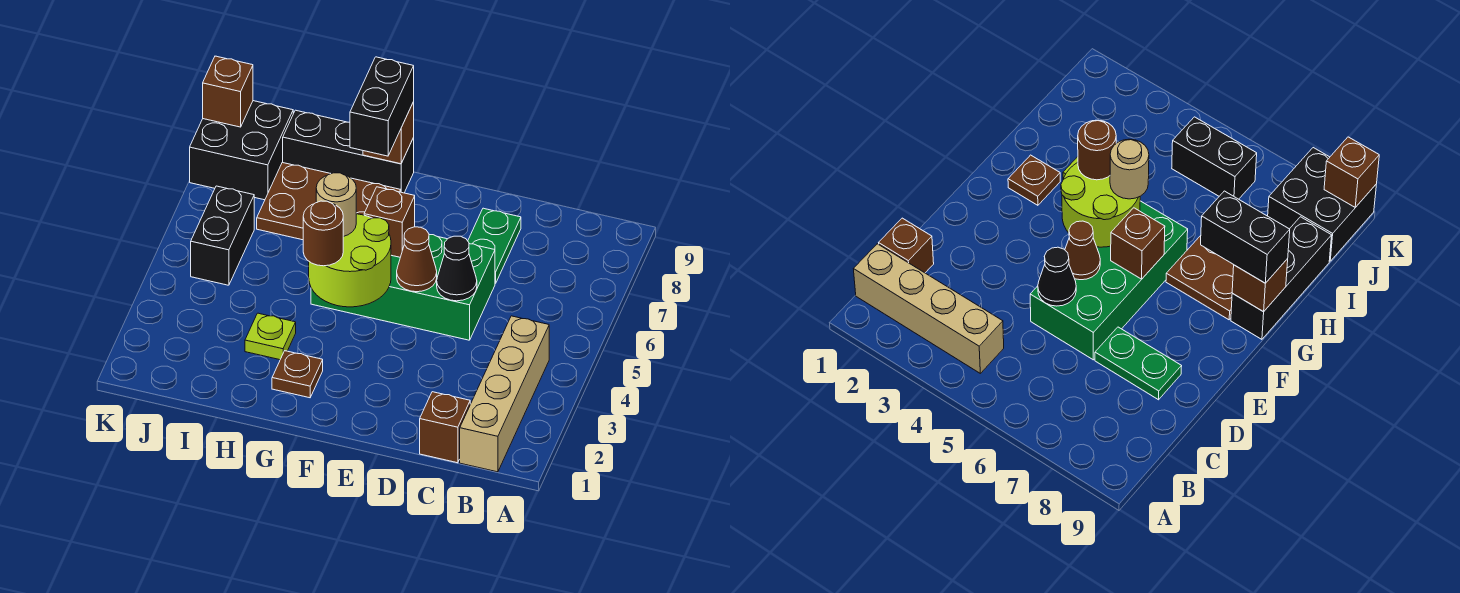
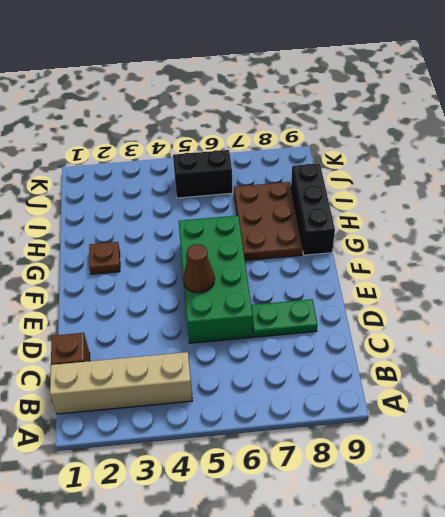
none -> lime 1x1 plate [245,313,296,360]
none -> black 2x2 brick [190,101,293,200]
none -> black 1x1 cone [437,236,477,301]

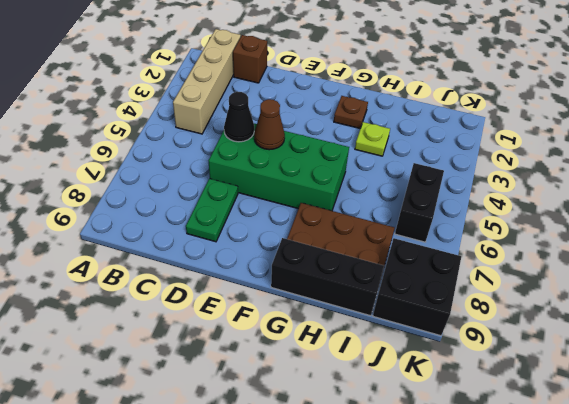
none -> lime 2x2 round brick [309,214,391,307]
none -> brown 1x1 brick [364,187,415,257]
none -> brown 1x1 brick [363,102,414,164]

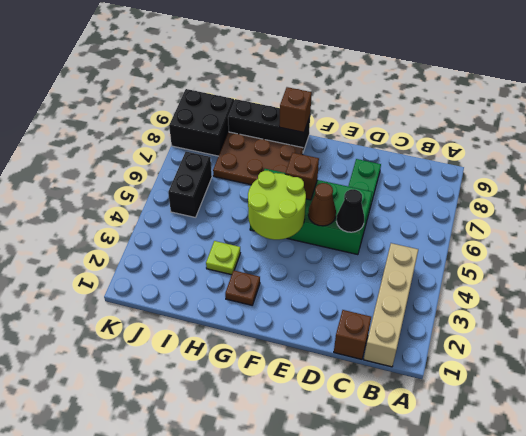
none -> brown 1x1 brick [203,56,253,127]
none -> brown 1x1 round brick [303,201,343,266]
none -> tan 1x1 round brick [316,173,356,237]

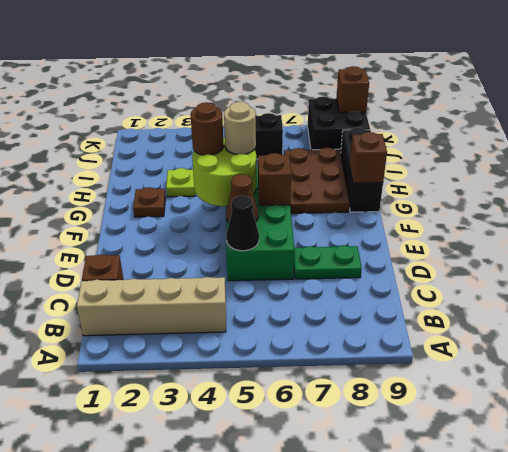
none -> black 1x2 brick [350,57,414,156]

